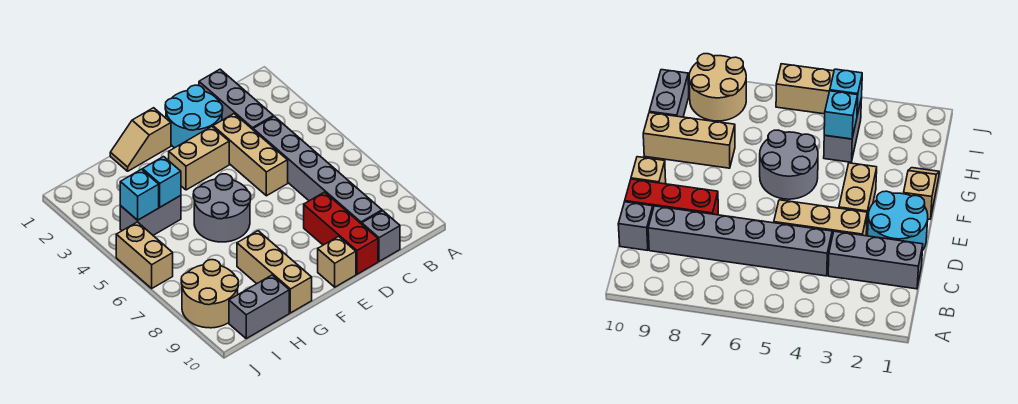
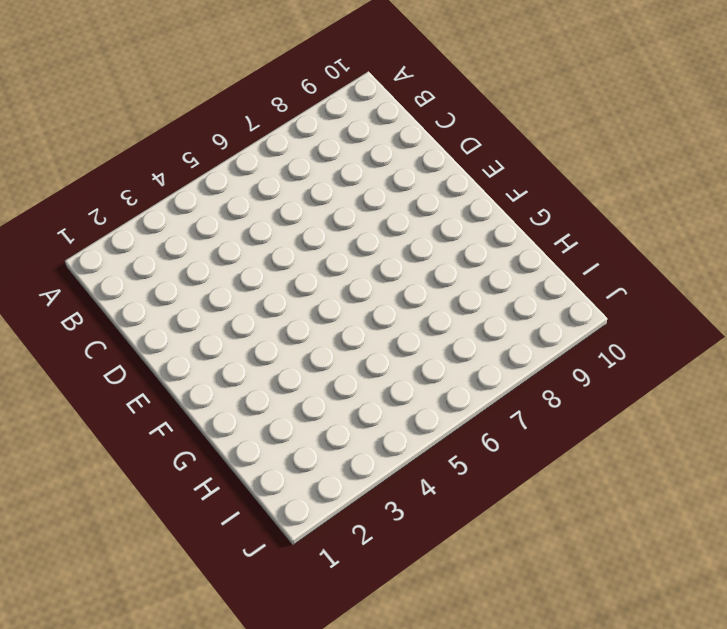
none -> grey 1x3 brick [199,69,273,129]
none -> grey 1x6 brick [253,116,382,224]
none -> grey 1x1 brick [362,211,400,261]

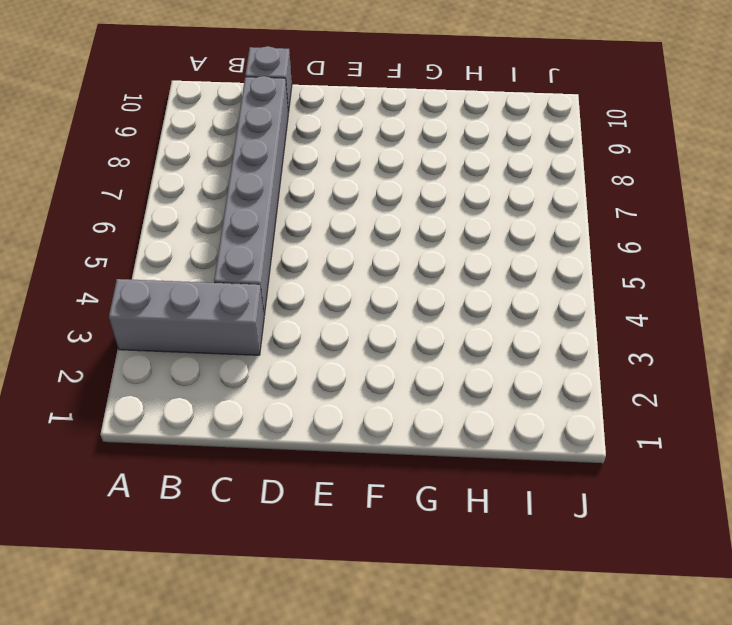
grey 1x3 brick [109,279,264,355] -> grey 1x3 brick turned to [199,69,273,129]
none -> cyan 2x2 round brick [165,85,223,148]
none -> tan 1x3 brick [213,114,288,196]
none -> red 1x3 brick [304,192,378,274]

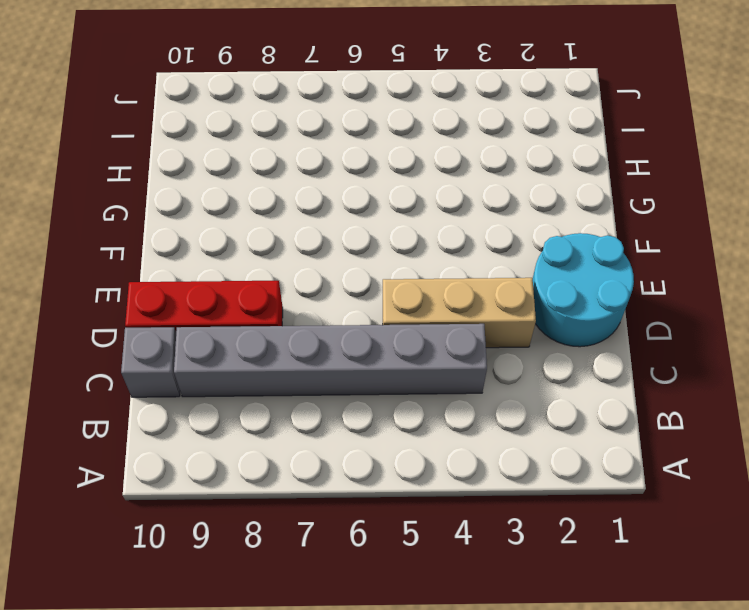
none -> grey 1x3 brick [199,69,273,129]
none -> tan 1x2 brick [169,127,229,190]
none -> tan 1x1 brick [318,236,356,287]

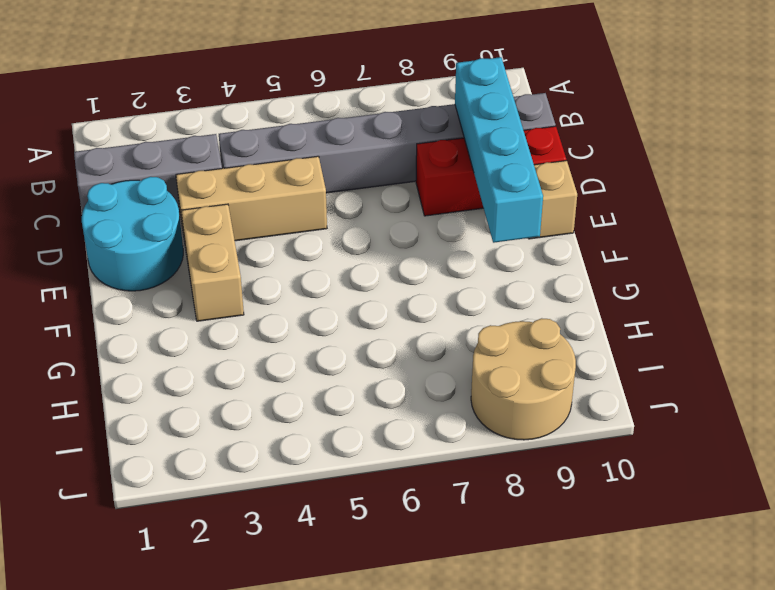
cyan 1x4 brick [455,57,543,243] -> none
none -> tan 1x2 slope [110,108,171,171]
none -> grey 2x2 round brick [193,174,251,242]
none -> tan 1x3 brick [237,231,312,313]

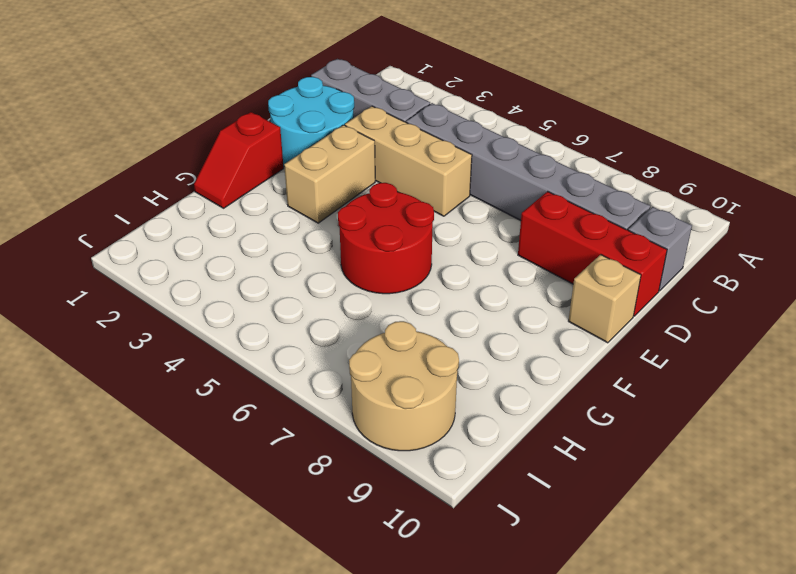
red 1x2 slope [194,112,284,208] -> tan 1x2 slope [110,108,171,171]
red 2x2 round brick [338,183,434,294] -> grey 2x2 round brick [193,174,251,242]
none -> tan 1x3 brick [237,231,312,313]
none -> grey 1x2 brick [120,196,181,235]
none -> grey 1x2 brick [229,275,289,338]

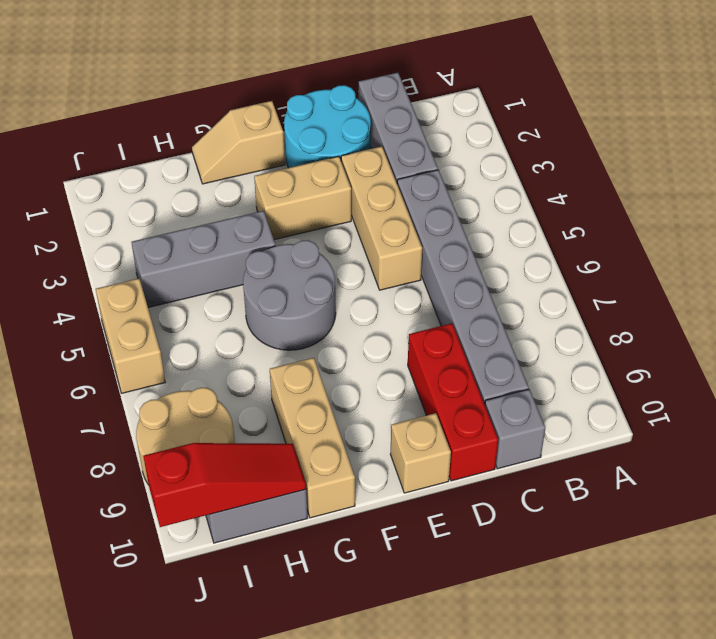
grey 1x3 brick [131,211,275,307] -> grey 1x2 brick [120,196,181,235]
red 1x3 slope [143,443,306,527] -> none
none -> cyan 1x1 brick [143,157,181,207]
none -> cyan 1x1 brick [120,169,159,220]

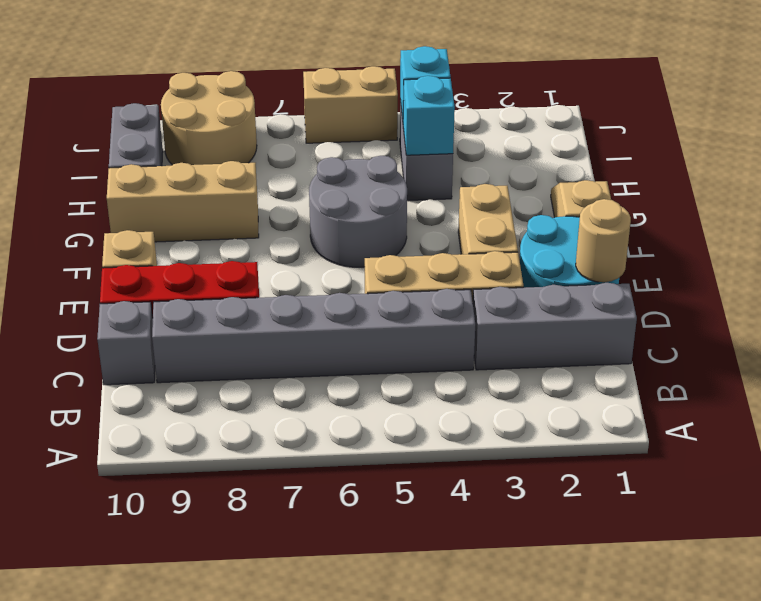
tan 1x1 round brick [576,199,631,282] -> none

